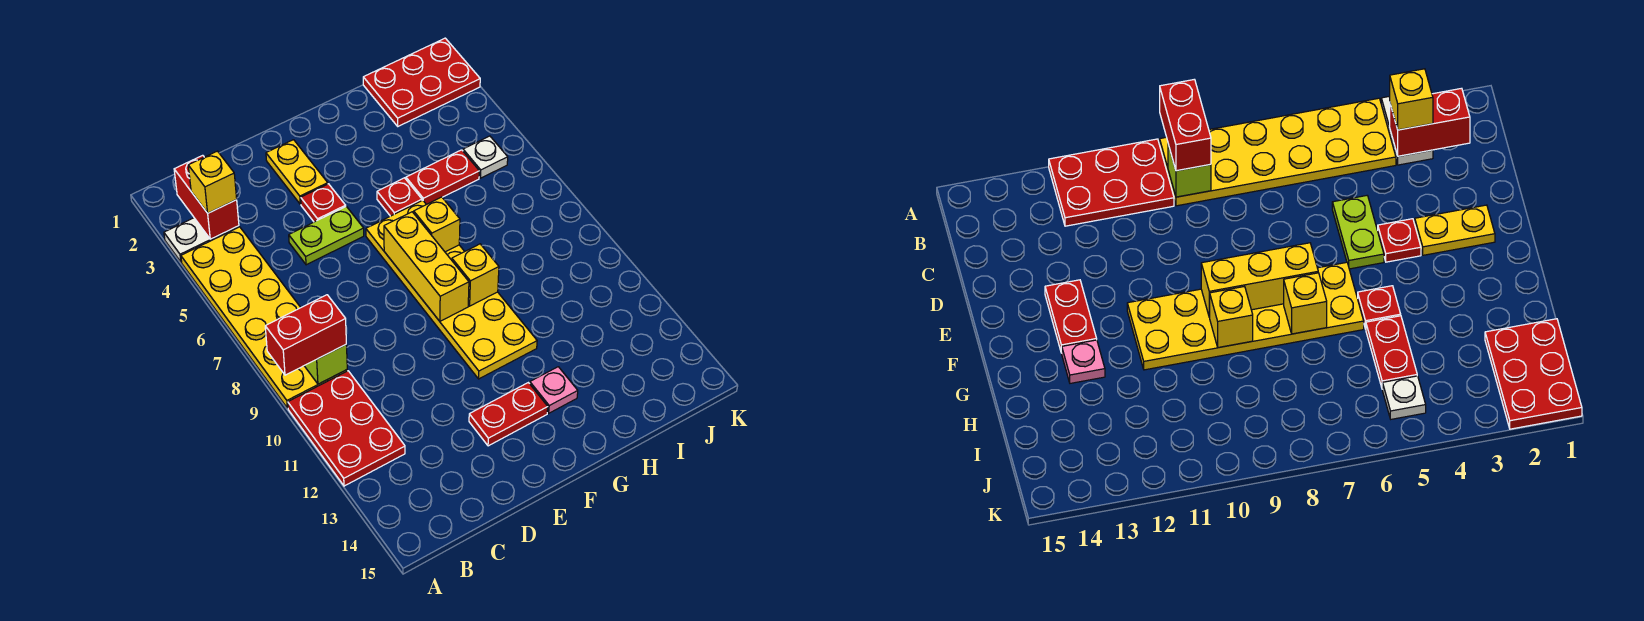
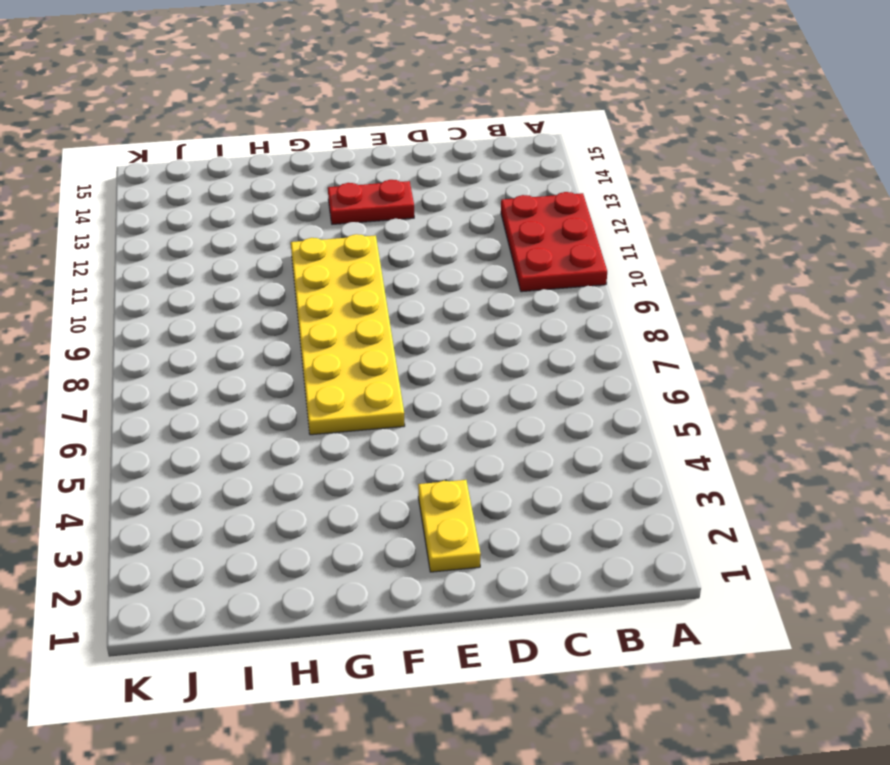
none -> white 1x2 plate [164,218,239,262]
none -> yellow 2x6 plate [181,227,347,408]
none -> lime 1x2 plate [289,206,364,265]

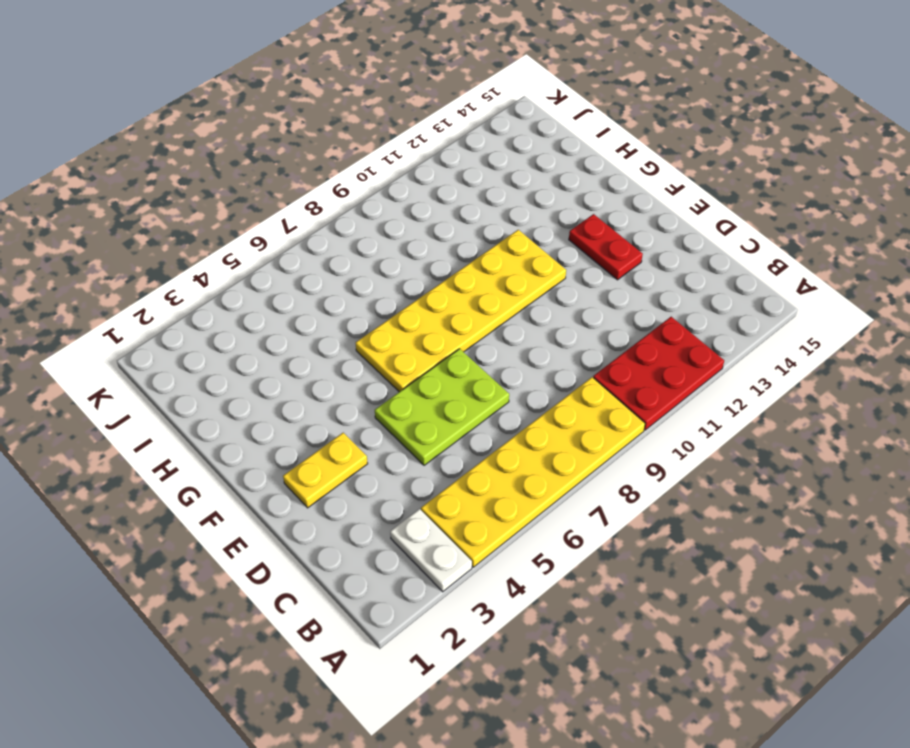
lime 2x3 plate [375,349,509,465] -> lime 1x2 plate [289,206,364,265]
none -> red 1x1 plate [301,184,346,222]
none -> red 1x1 plate [377,178,422,216]
none -> pink 1x1 plate [530,367,578,413]

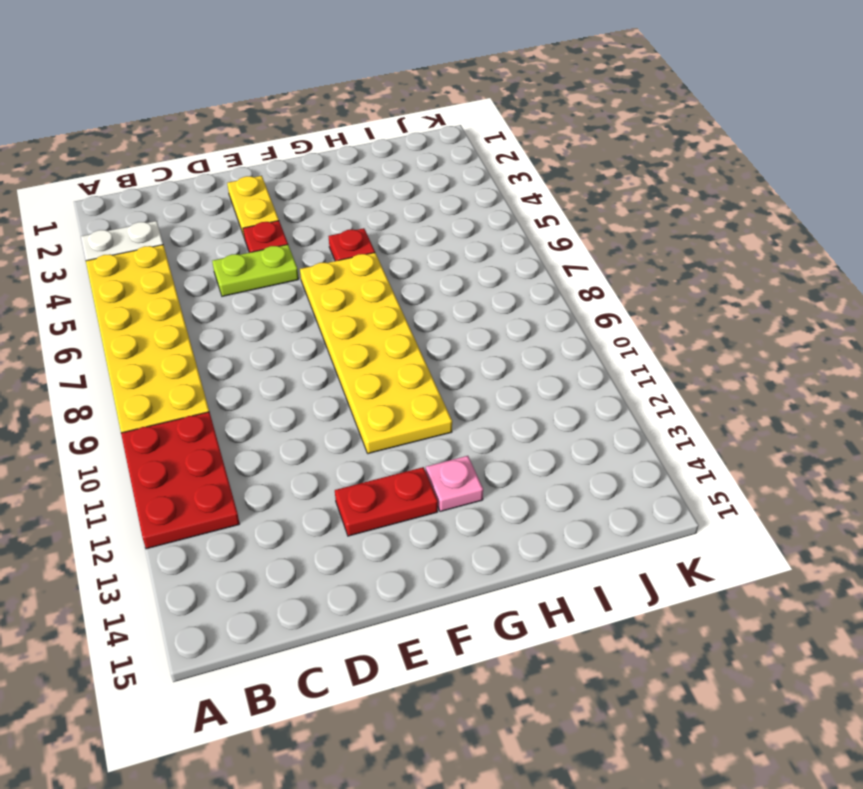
none -> red 1x2 plate [406,150,479,205]
none -> red 2x3 plate [363,38,480,126]
none -> white 1x1 plate [463,136,508,178]

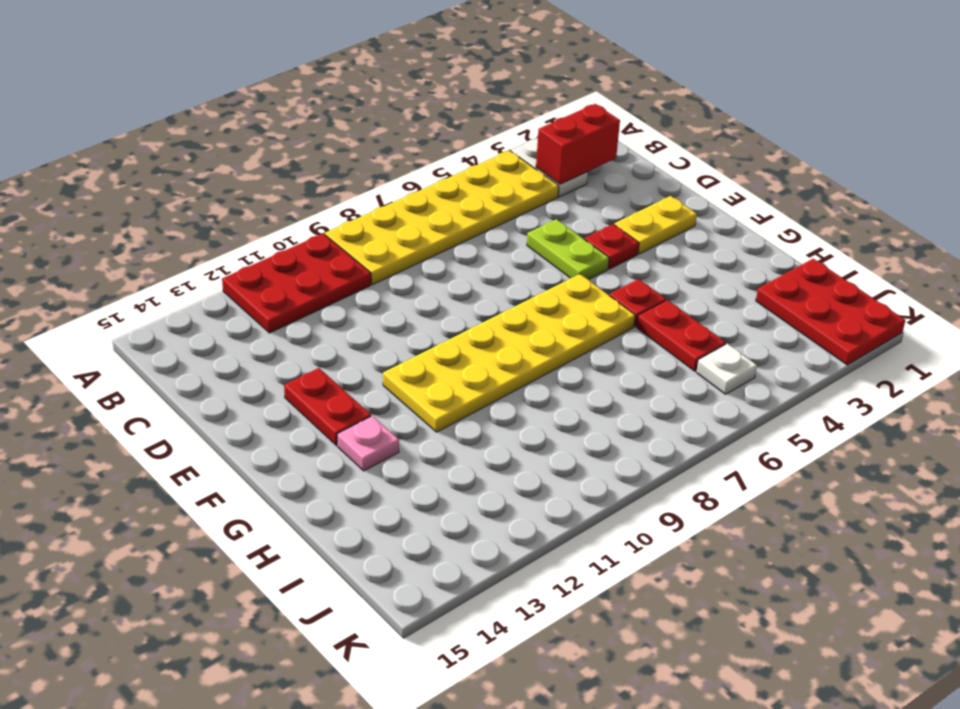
none -> lime 1x1 brick [304,345,347,384]
none -> yellow 1x3 brick [384,212,469,321]
none -> yellow 1x1 brick [414,197,460,252]

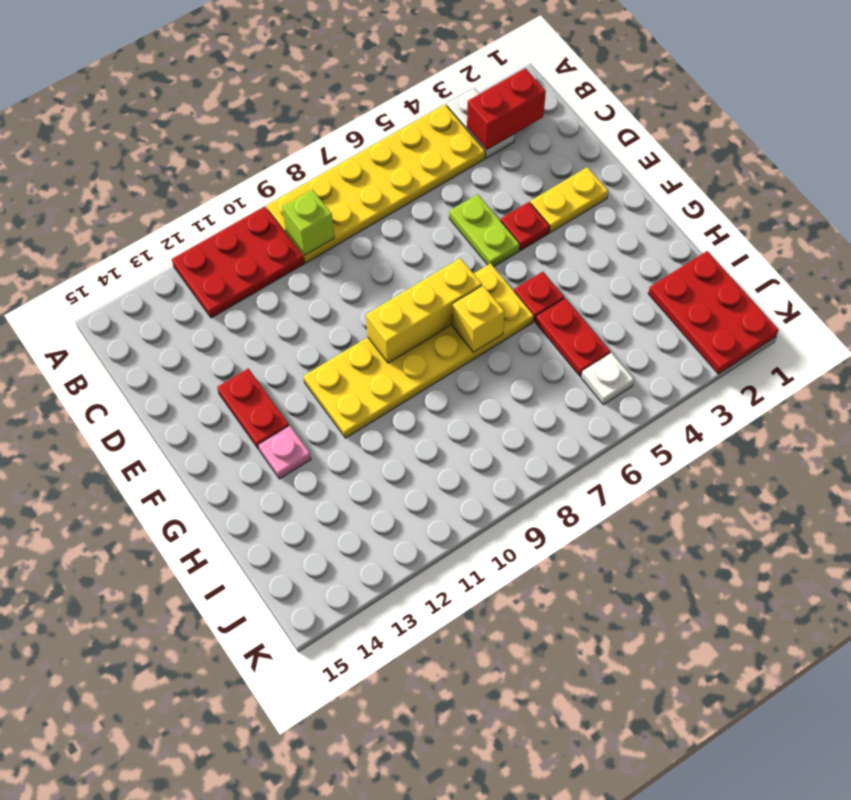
none -> yellow 1x1 brick [452,244,499,306]
none -> red 1x2 brick [265,295,346,375]
none -> yellow 1x1 brick [188,151,237,213]

